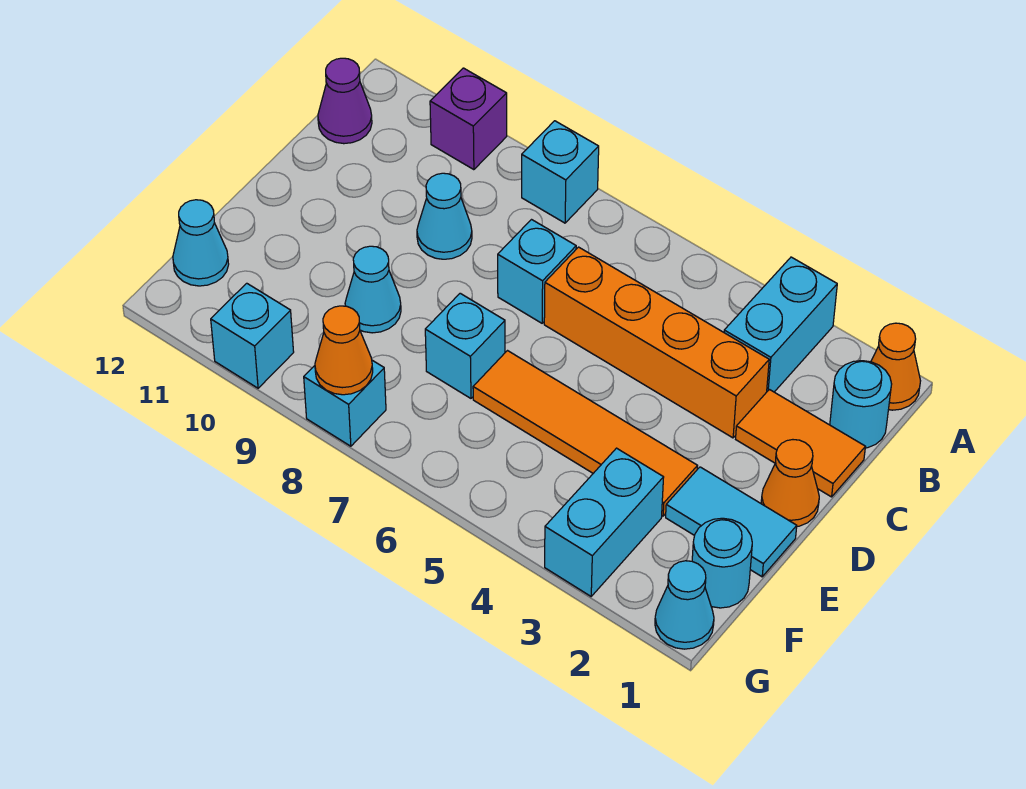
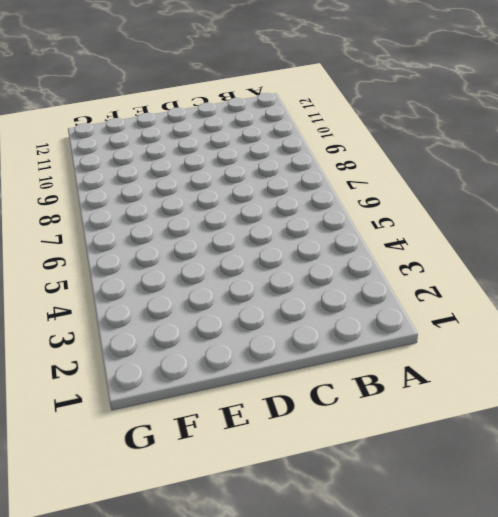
none -> orange 1x1 cone [871,323,920,410]
none -> cyan 1x2 brick [724,257,837,392]
none -> cyan 1x1 brick [522,121,599,223]

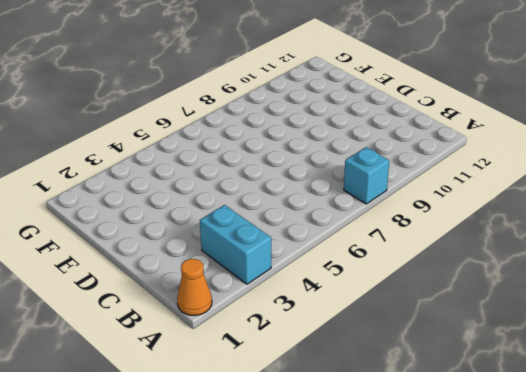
none -> purple 1x1 brick [430,68,507,170]
none -> cyan 1x1 round brick [830,361,892,448]
none -> purple 1x1 cone [318,58,372,144]

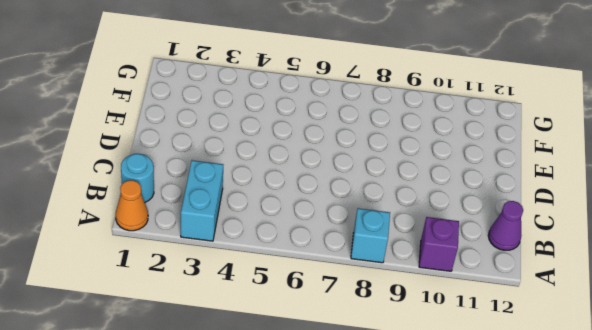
none -> orange 1x2 tile [736,389,865,497]
none -> orange 1x4 brick [544,247,769,438]
none -> cyan 1x1 brick [498,220,576,323]

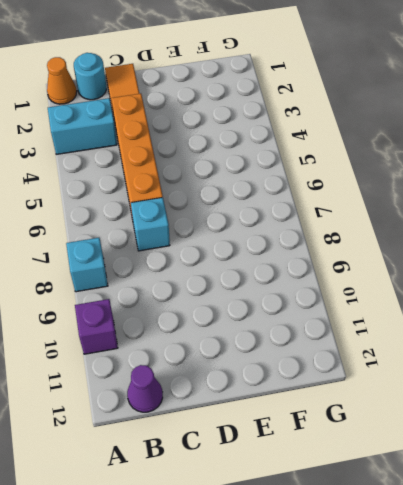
none -> cyan 1x1 cone [417,173,472,259]
none -> orange 1x1 cone [761,440,819,526]
none -> cyan 1x2 tile [666,467,797,577]

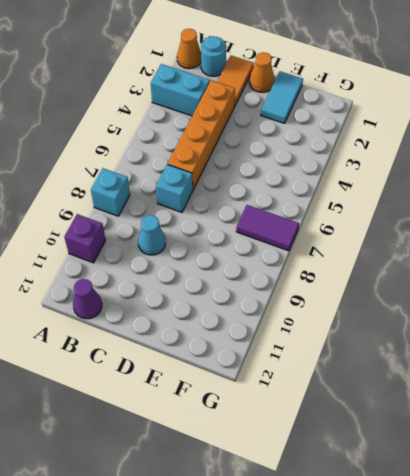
purple 1x2 tile [236,205,299,251] -> none
none -> orange 1x4 tile [473,351,697,516]
none -> cyan 1x1 brick [425,293,505,398]
none -> cyan 1x1 cone [345,246,401,333]

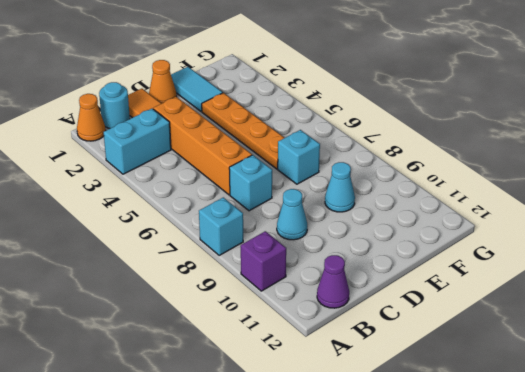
orange 1x4 plate [202,93,284,169] -> orange 1x4 tile [473,351,697,516]
none -> cyan 1x1 round brick [692,518,752,608]
none -> cyan 1x2 brick [545,448,664,596]
none -> cyan 1x1 cone [173,200,229,286]

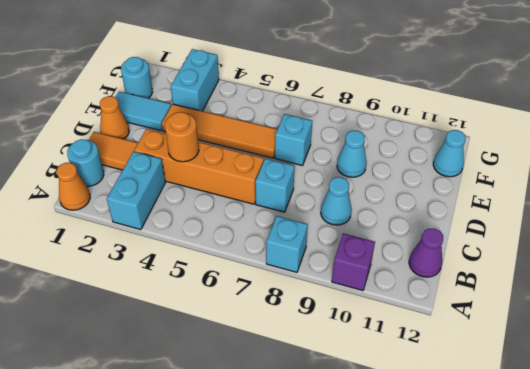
orange 1x1 round brick [165,112,199,162] -> none
none -> cyan 1x1 cone [655,561,714,649]
none -> cyan 1x1 brick [304,360,386,446]
none -> cyan 1x1 brick [211,283,294,388]

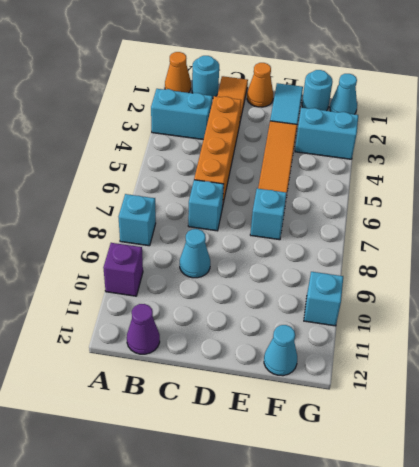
none -> cyan 1x1 cone [345,246,401,333]
none -> cyan 1x1 brick [304,360,386,446]
none -> orange 1x1 cone [315,306,373,395]

